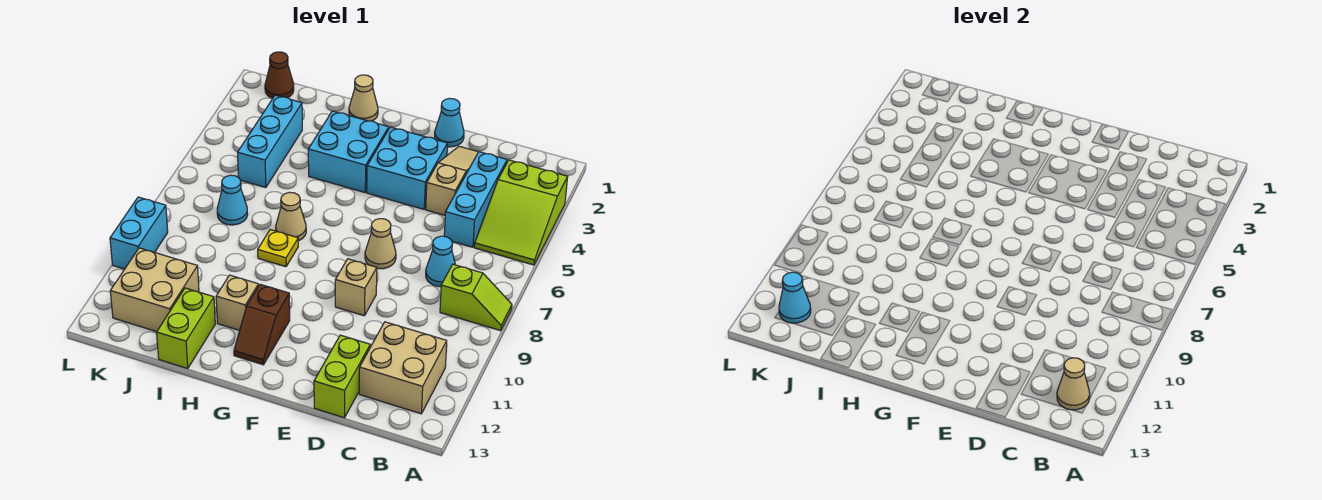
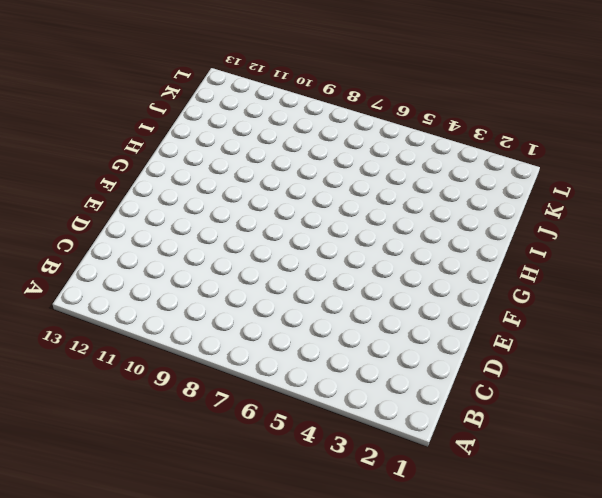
none -> lime 2x3 slope [474,160,568,265]
none -> lime 1x2 slope [440,264,512,331]
none -> tan 2x2 brick [359,322,447,414]

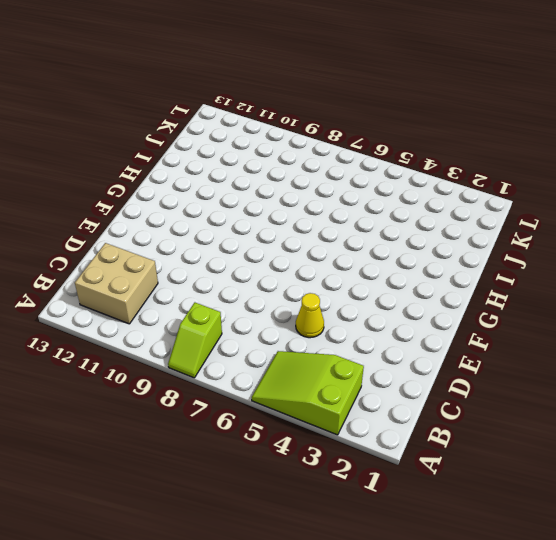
yellow 1x1 cone [296,293,324,338] -> none
none -> cyan 1x3 brick [444,152,507,247]
none -> cyan 1x1 cone [426,236,455,287]
none -> tan 1x3 slope [426,146,478,215]

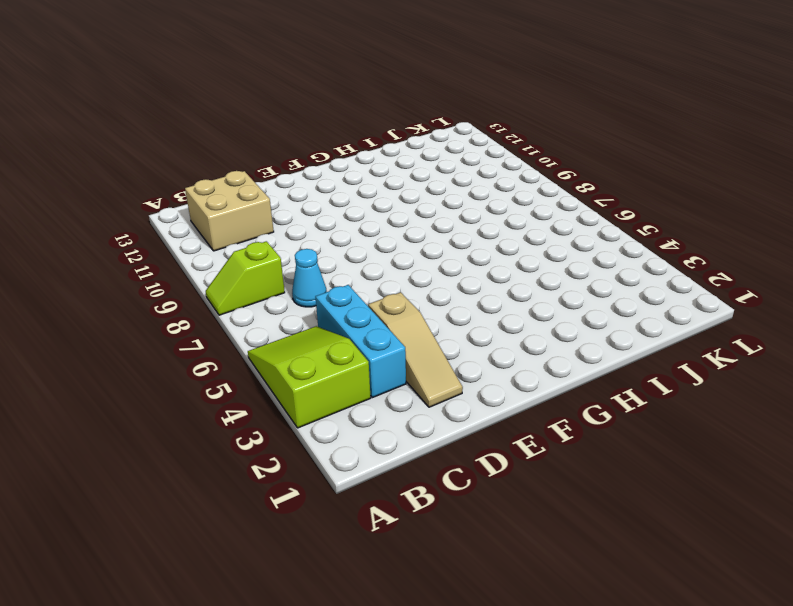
none -> lime 1x2 brick [314,335,370,418]
none -> cyan 1x1 cone [435,98,464,147]
none -> cyan 2x2 brick [367,127,448,209]

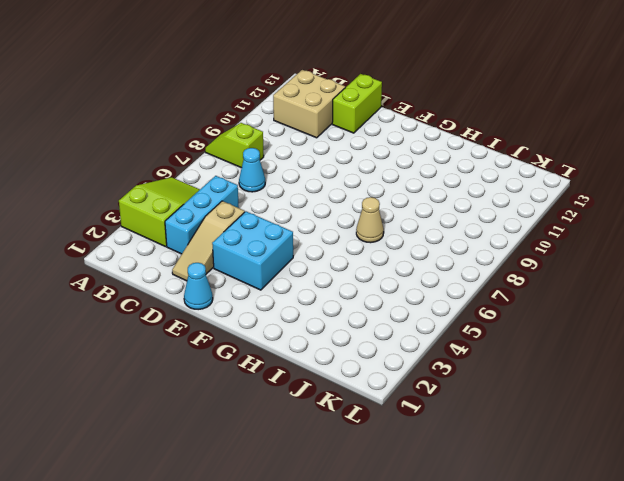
none -> tan 1x1 cone [365,219,396,269]
none -> tan 1x1 brick [335,259,377,316]
none -> cyan 2x2 brick [308,111,389,192]

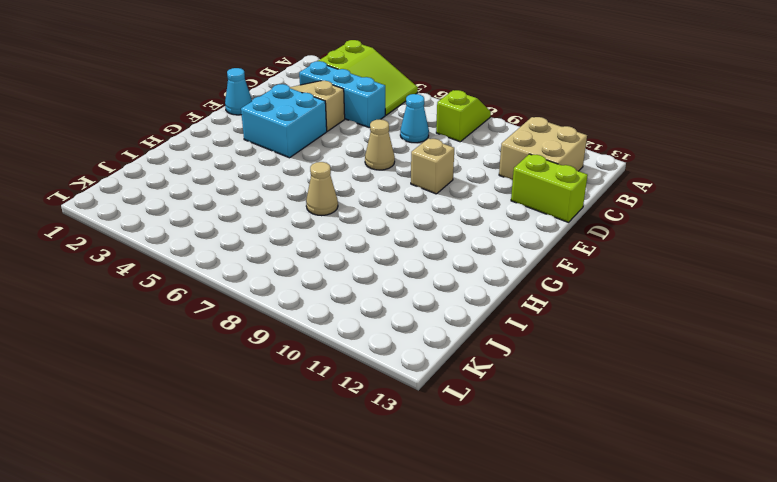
none -> cyan 2x2 brick [308,111,389,192]
none -> brown 1x2 slope [234,284,290,365]
none -> tan 1x1 cone [349,75,378,121]

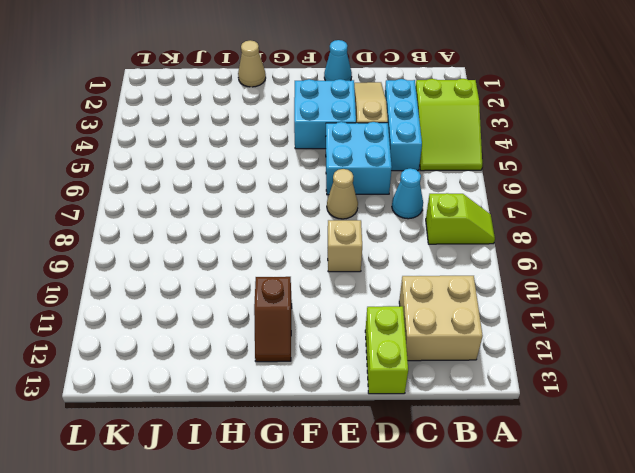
cyan 2x2 brick [326,122,392,195] -> cyan 2x2 brick moved to [308,111,389,192]
none -> tan 1x1 cone [276,192,306,241]
none -> yellow 1x1 plate [258,230,298,267]
none -> tan 1x1 brick [216,275,259,330]

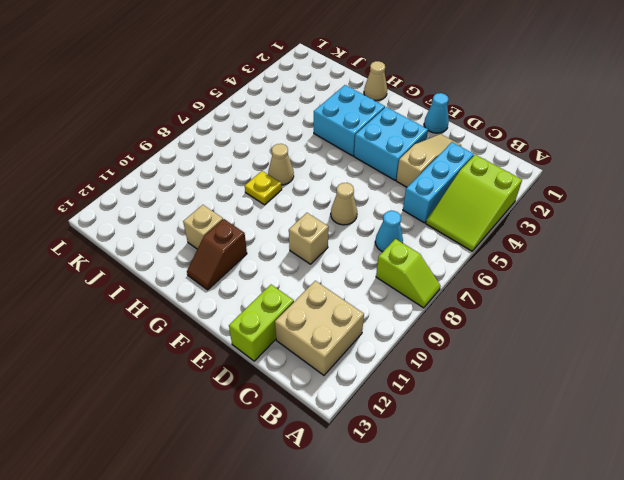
none -> lime 1x2 brick [157,288,215,368]
none -> cyan 1x3 brick [238,95,302,188]
none -> cyan 1x1 cone [217,175,248,225]

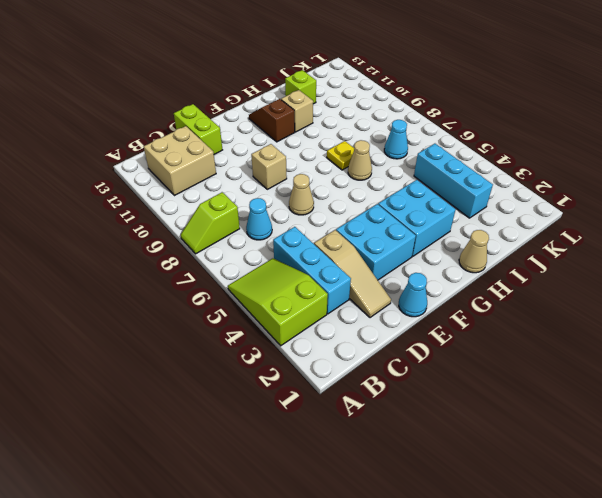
lime 1x1 brick [285,70,316,104] -> lime 1x2 brick [157,288,215,368]
none -> tan 2x2 brick [110,248,199,332]
none -> brown 1x1 cone [265,52,294,98]
none -> cyan 1x2 brick [110,197,168,269]

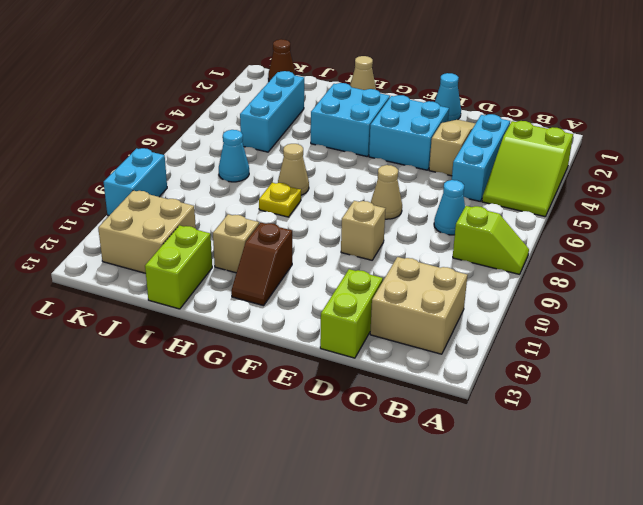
none -> tan 1x1 cone [1057,358,1090,410]
none -> cyan 1x1 cone [779,272,811,323]

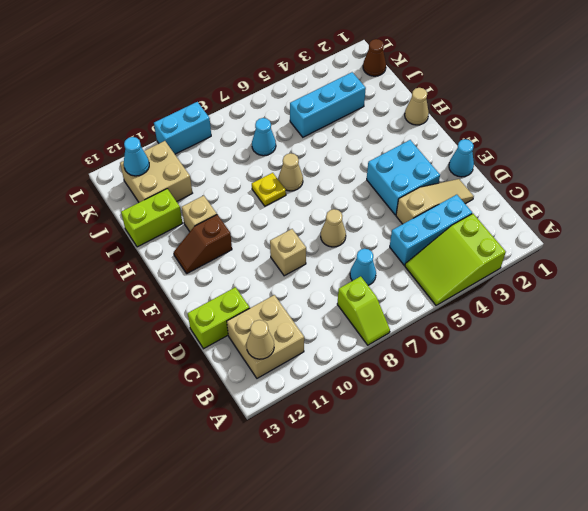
none -> cyan 2x2 brick [308,111,389,192]

